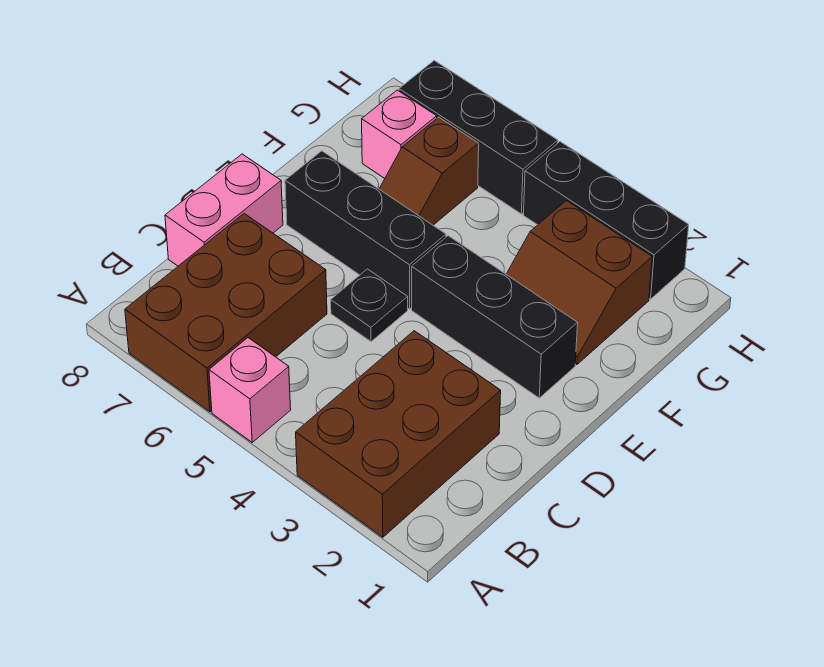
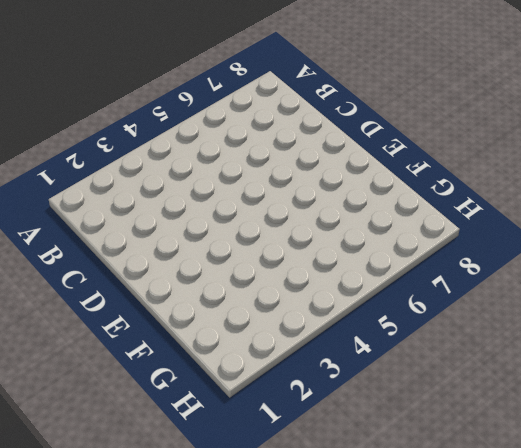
none -> brown 2x3 brick [296,331,501,537]
none -> pink 1x1 brick [209,338,291,442]
none -> brown 2x3 brick [125,214,327,412]

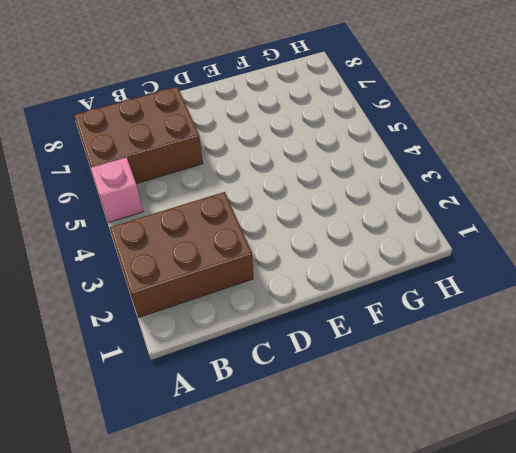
none -> pink 1x2 brick [165,154,283,266]
none -> black 1x1 plate [331,269,408,342]
none -> black 1x3 brick [412,236,578,398]

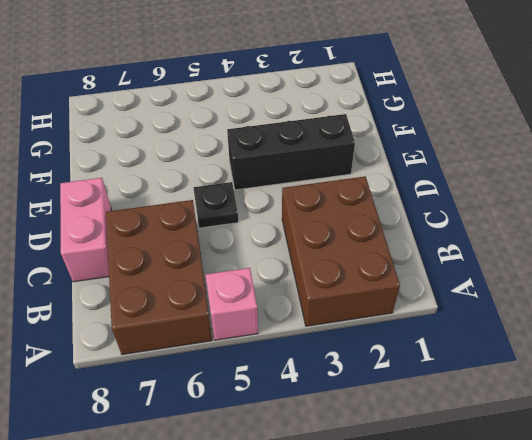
none -> black 1x3 brick [285,151,446,309]
none -> brown 2x2 slope [506,201,652,365]
none -> brown 1x2 slope [379,117,479,225]

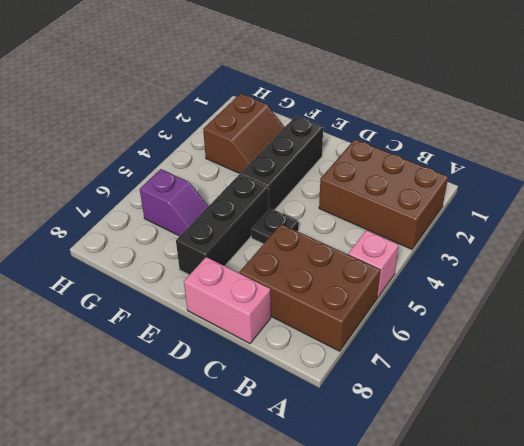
purple 1x2 slope [140,169,208,236] -> brown 1x2 slope [379,117,479,225]
none -> pink 1x1 brick [362,90,437,178]
none -> black 1x3 brick [523,142,689,299]
none -> black 1x3 brick [399,61,558,214]

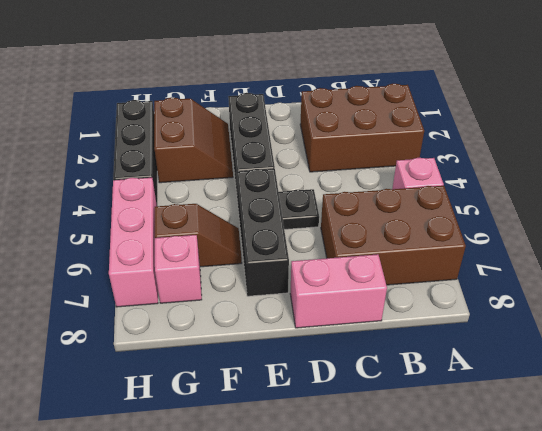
pink 1x3 brick [109,177,158,307] -> black 1x3 brick [399,61,558,214]

